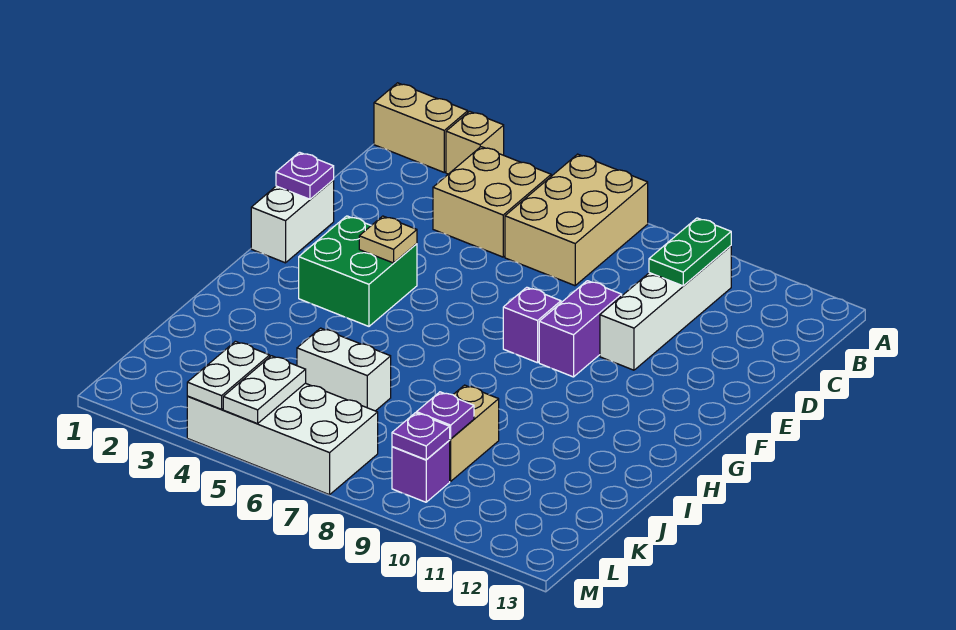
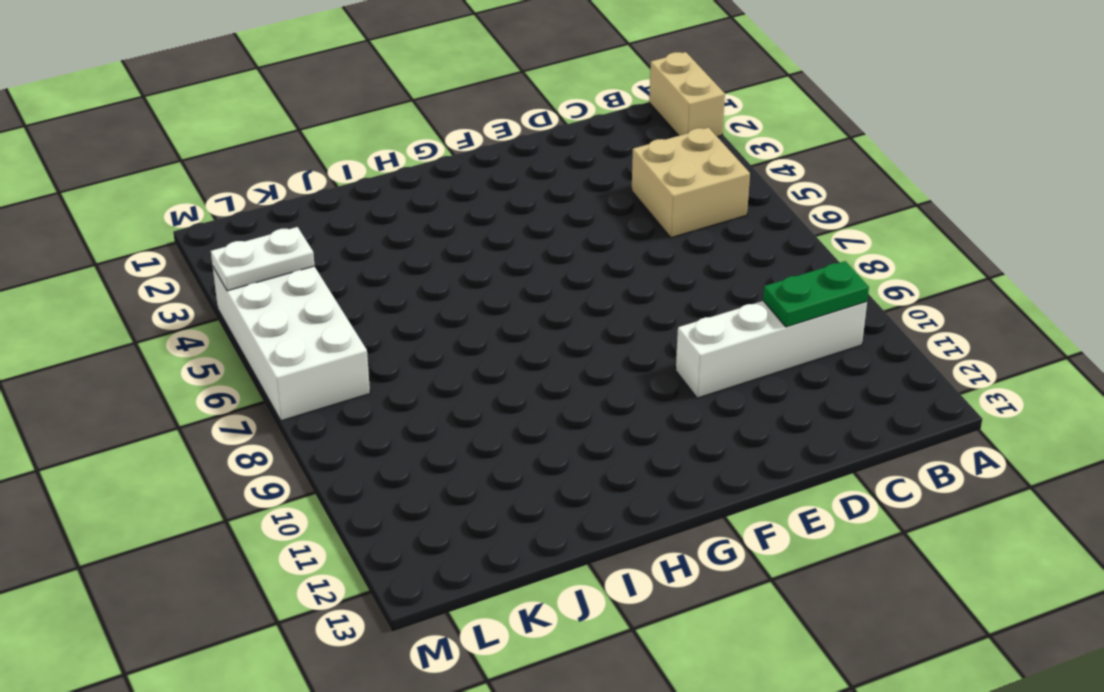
none -> tan 1x1 brick [446,111,504,174]
none -> tan 2x3 brick [505,154,648,286]
none -> white 1x2 brick [251,180,334,263]

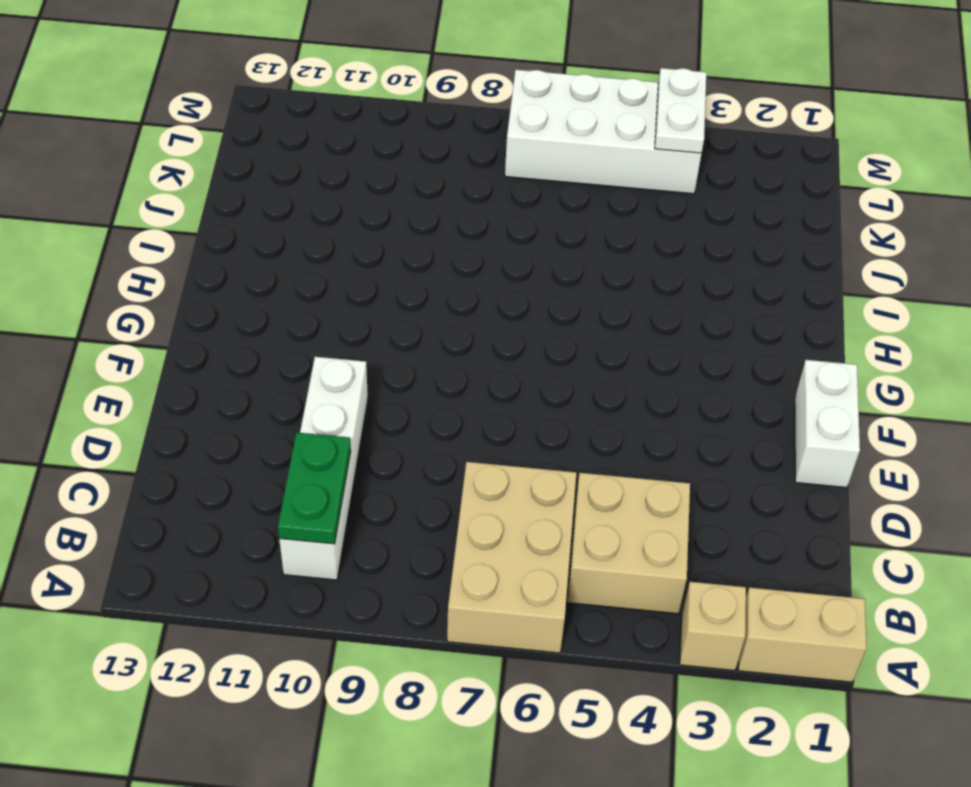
none -> purple 1x2 brick [539,281,622,377]
none -> green 2x2 brick [299,216,417,326]
none -> purple 1x1 brick [503,287,561,363]

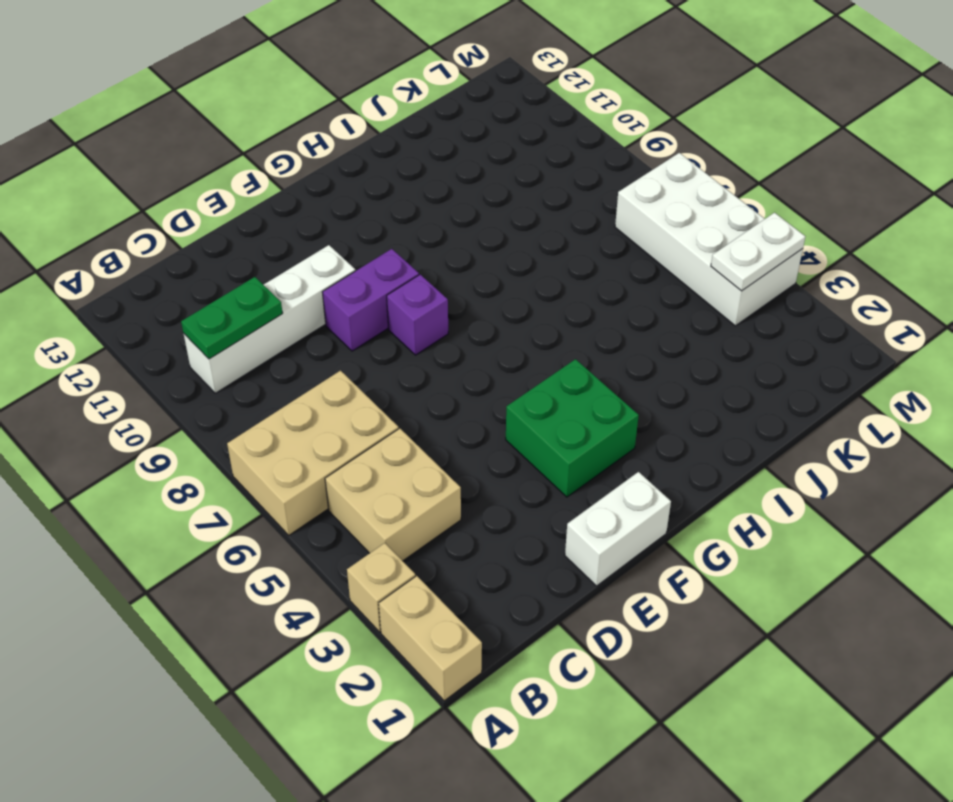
none -> white 1x2 brick [297,328,391,411]
none -> tan 1x2 brick [449,385,499,481]
none -> purple 1x1 brick [392,441,450,502]

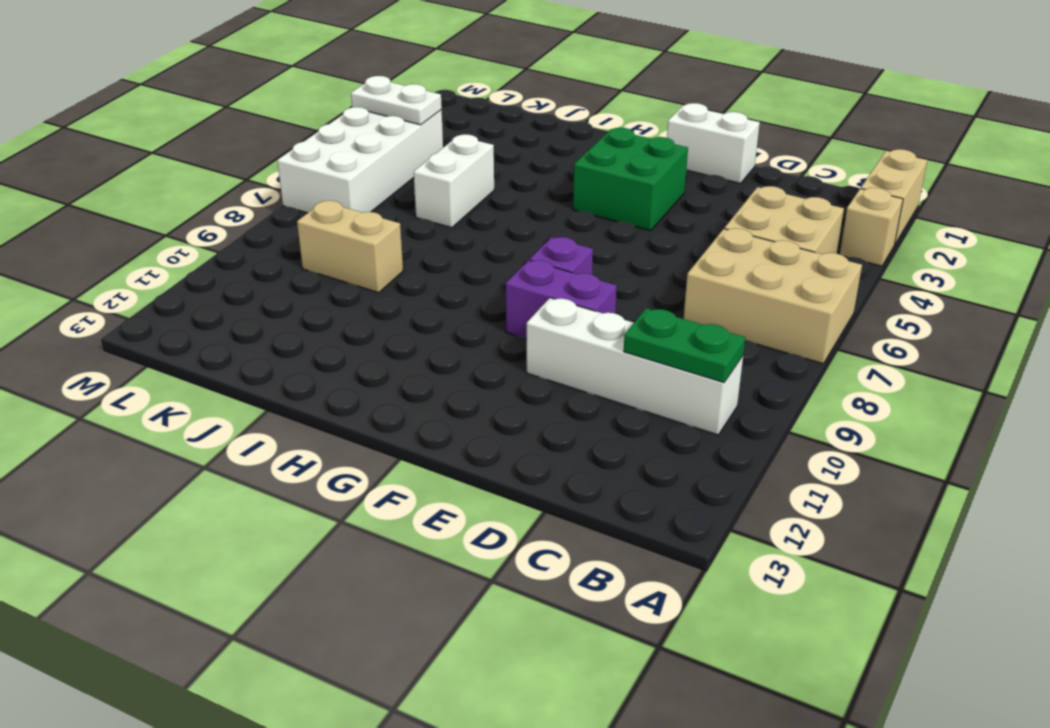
none -> purple 1x1 brick [392,441,450,502]
none -> purple 1x1 plate [276,152,334,199]
none -> tan 1x1 plate [359,216,417,263]

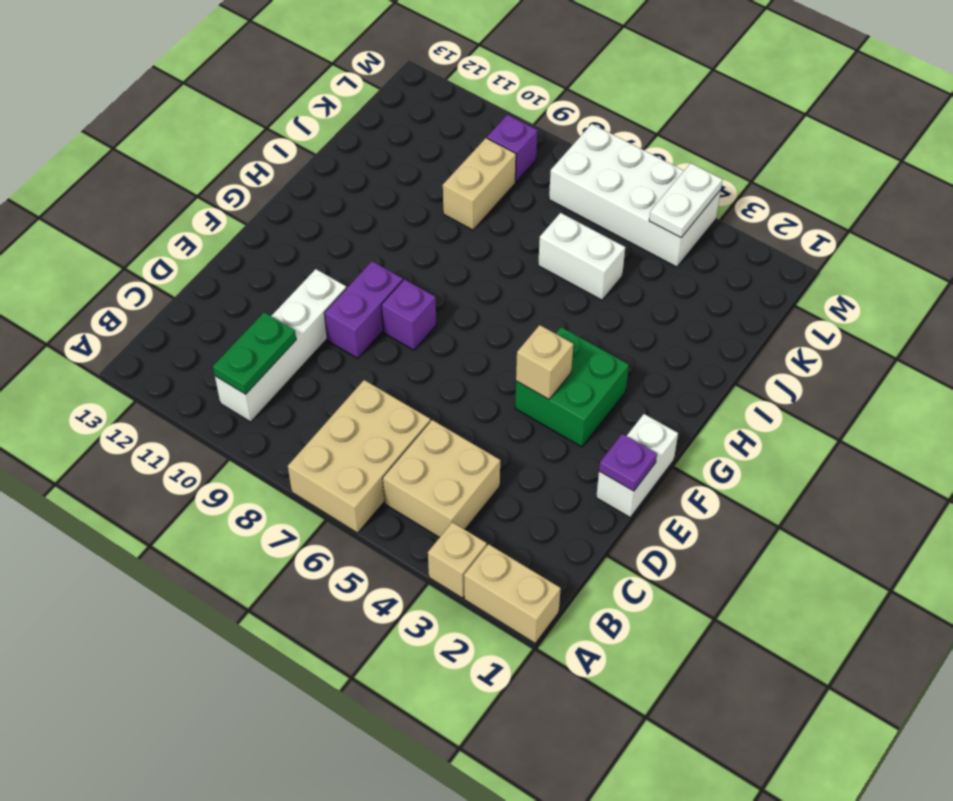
tan 1x1 brick [516,325,573,399] -> tan 1x1 plate [359,216,417,263]
none -> purple 1x1 plate [416,392,474,439]
none -> white 1x2 plate [223,356,306,424]
none -> purple 1x1 plate [392,413,450,460]

